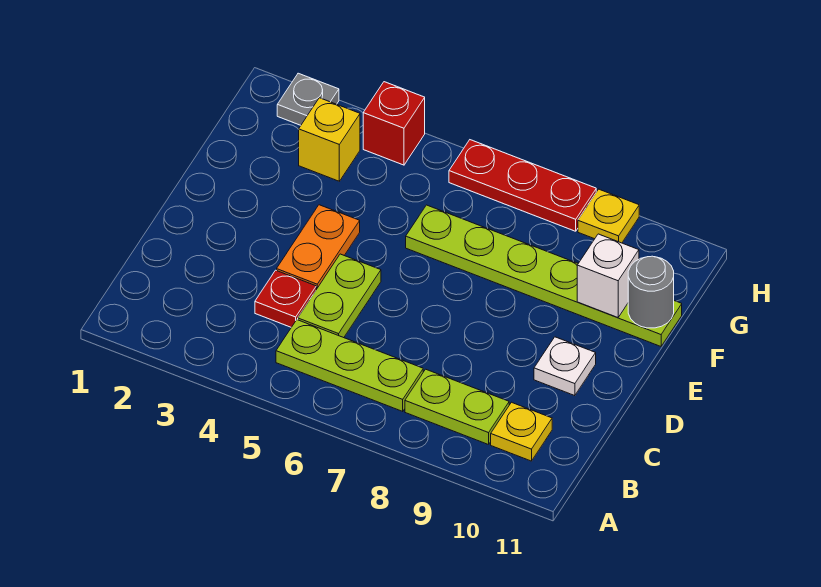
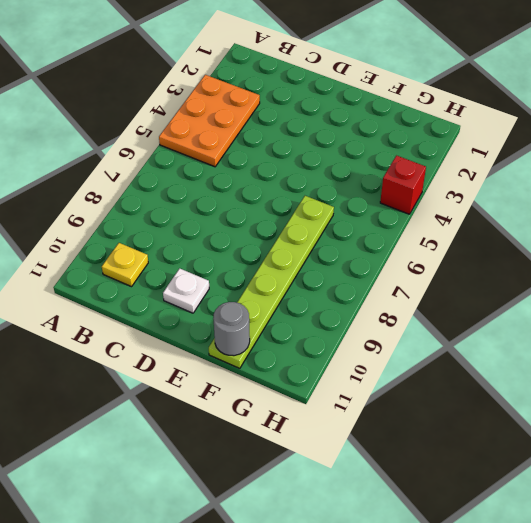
orange 2x3 plate [159,75,260,167] -> lime 1x3 plate [276,320,423,411]
none -> lime 1x2 plate [405,369,509,445]
none -> red 1x1 plate [255,270,316,327]
none -> lime 1x2 plate [298,254,381,338]

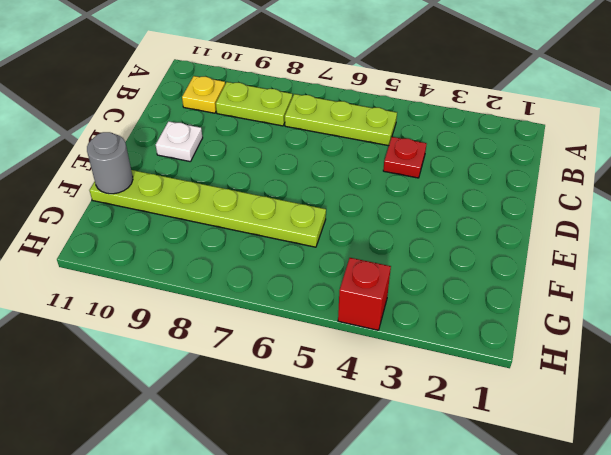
none -> lime 1x2 plate [298,254,381,338]
none -> orange 1x2 plate [277,205,360,289]
none -> yellow 1x1 brick [299,98,360,181]

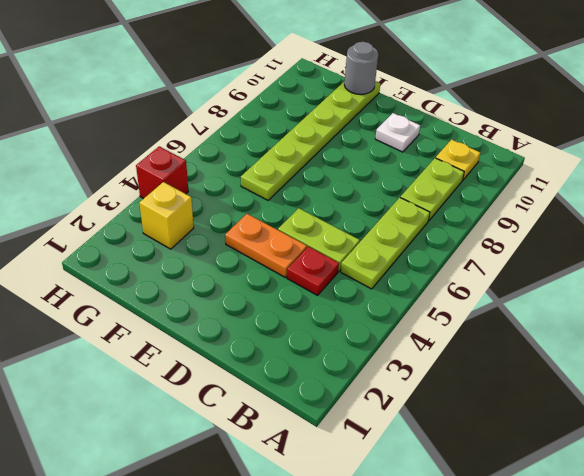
none -> grey 1x1 plate [277,73,339,125]
none -> red 1x3 plate [449,140,596,231]
none -> yellow 1x1 plate [578,189,639,243]

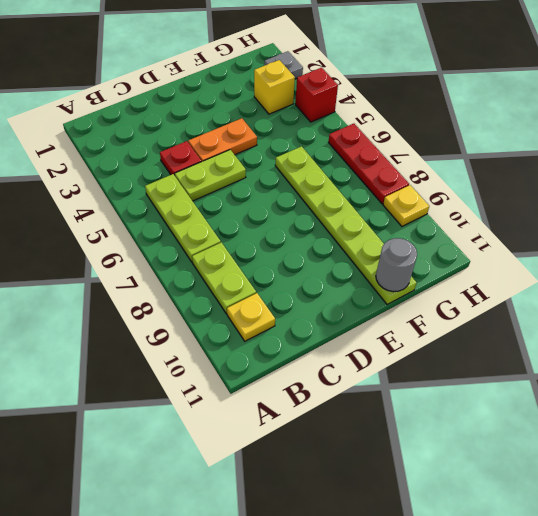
none -> white 1x1 plate [534,337,596,396]
none -> white 1x1 brick [577,234,639,317]

